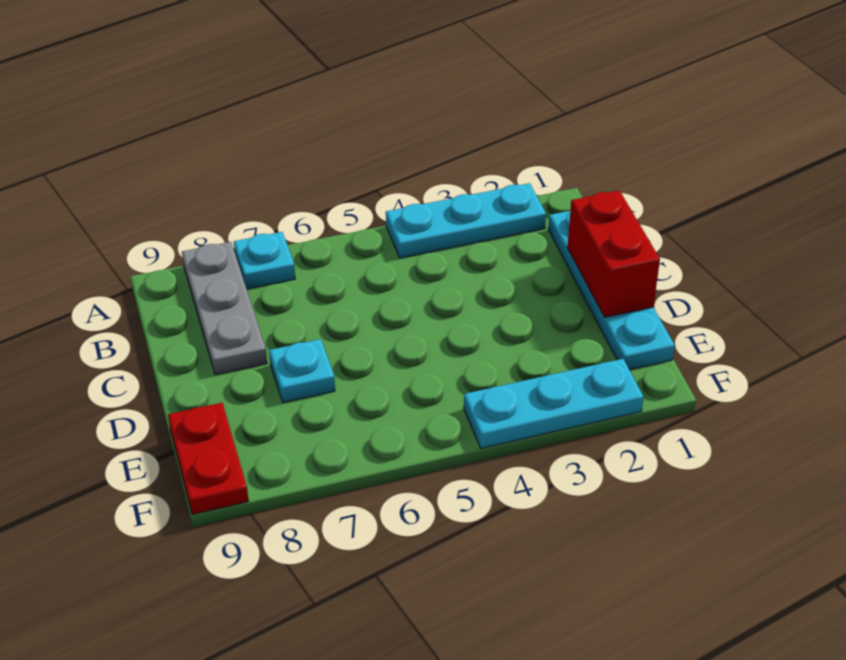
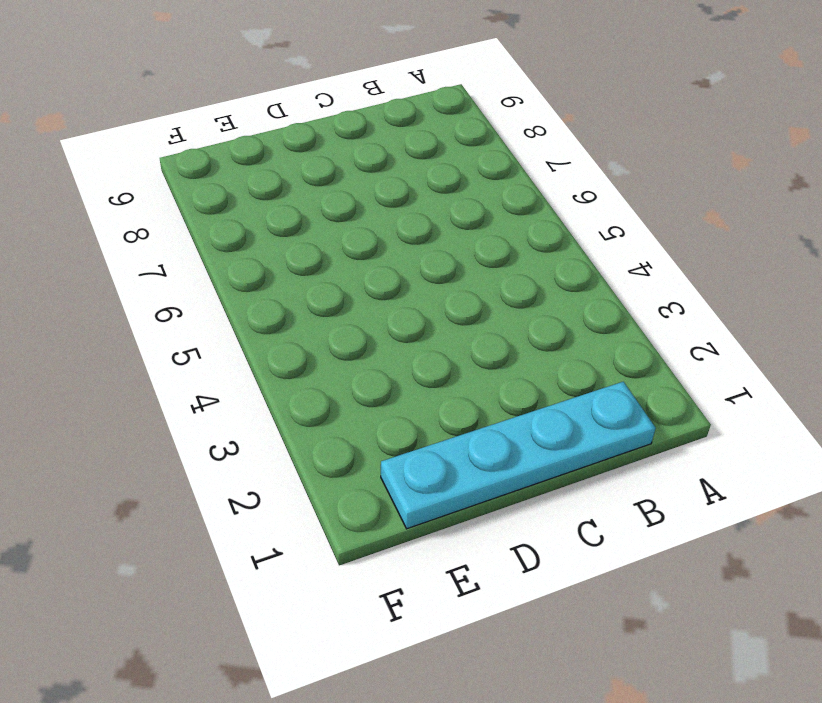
none -> cyan 1x3 plate [386,183,546,258]
none -> cyan 1x1 plate [234,232,295,289]

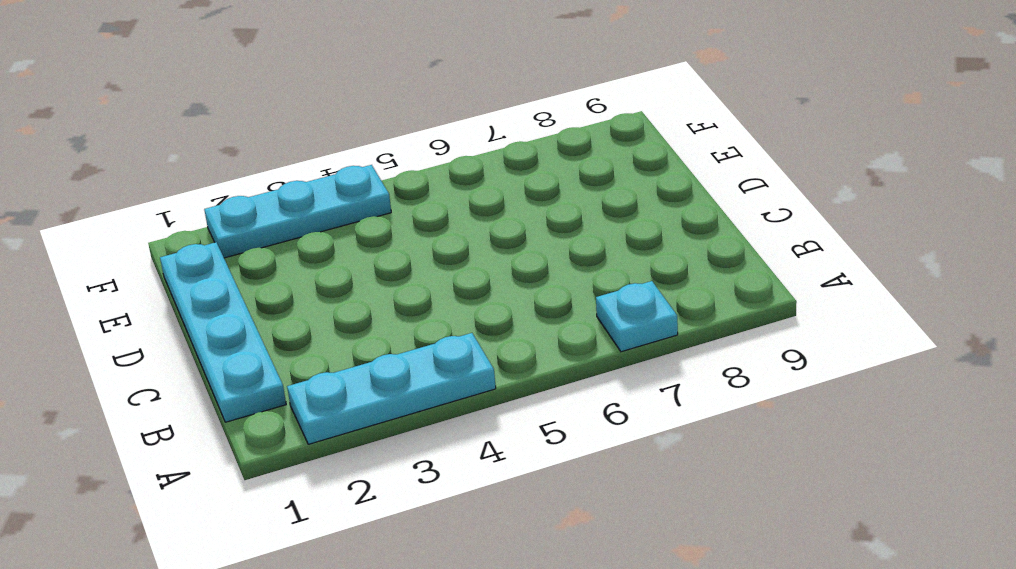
none -> grey 1x3 plate [182,242,267,375]
none -> cyan 1x1 plate [269,339,335,403]

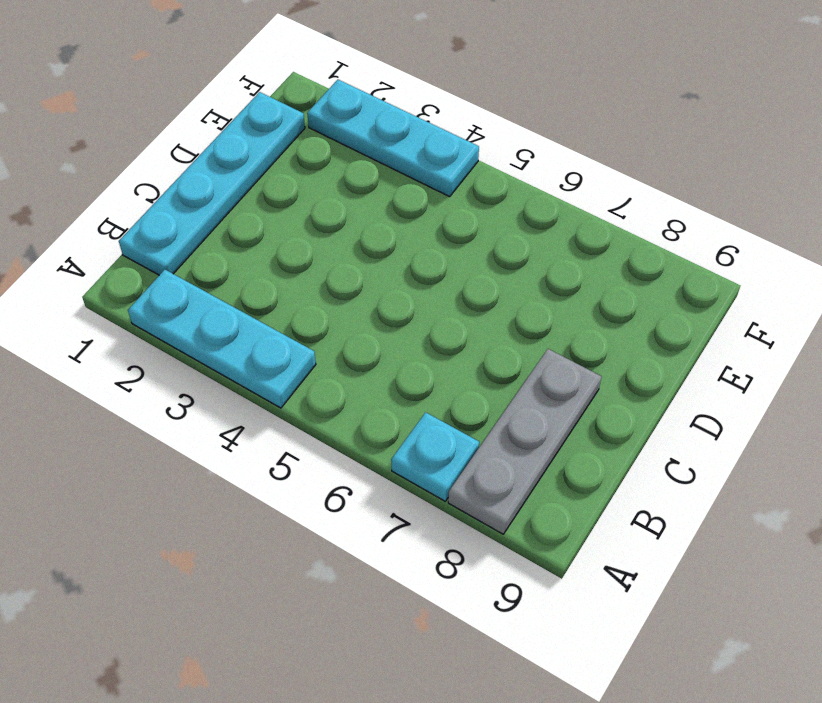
none -> cyan 1x1 plate [269,339,335,403]
none -> red 1x2 plate [168,403,248,515]

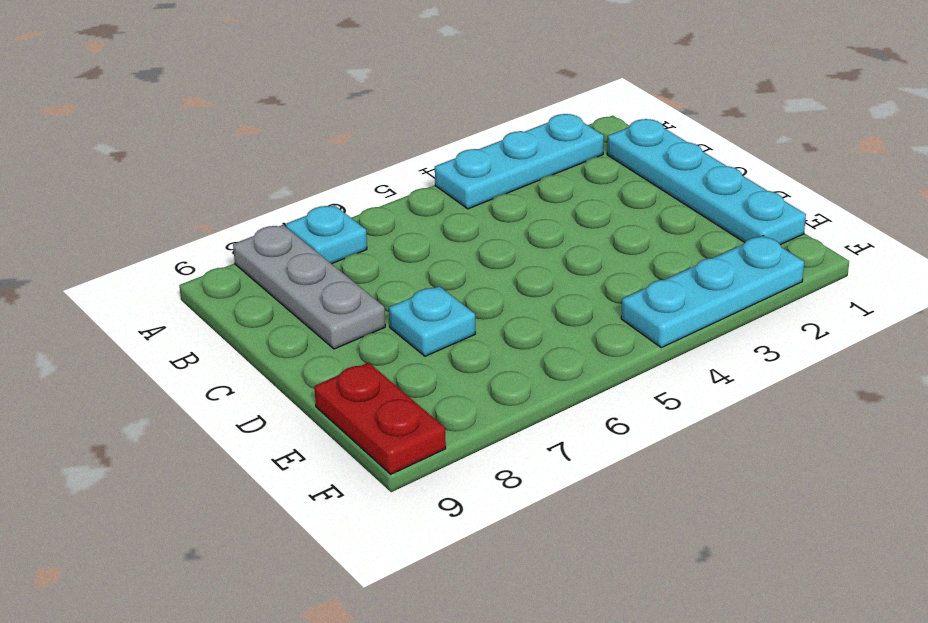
none -> red 1x2 brick [567,190,660,317]

